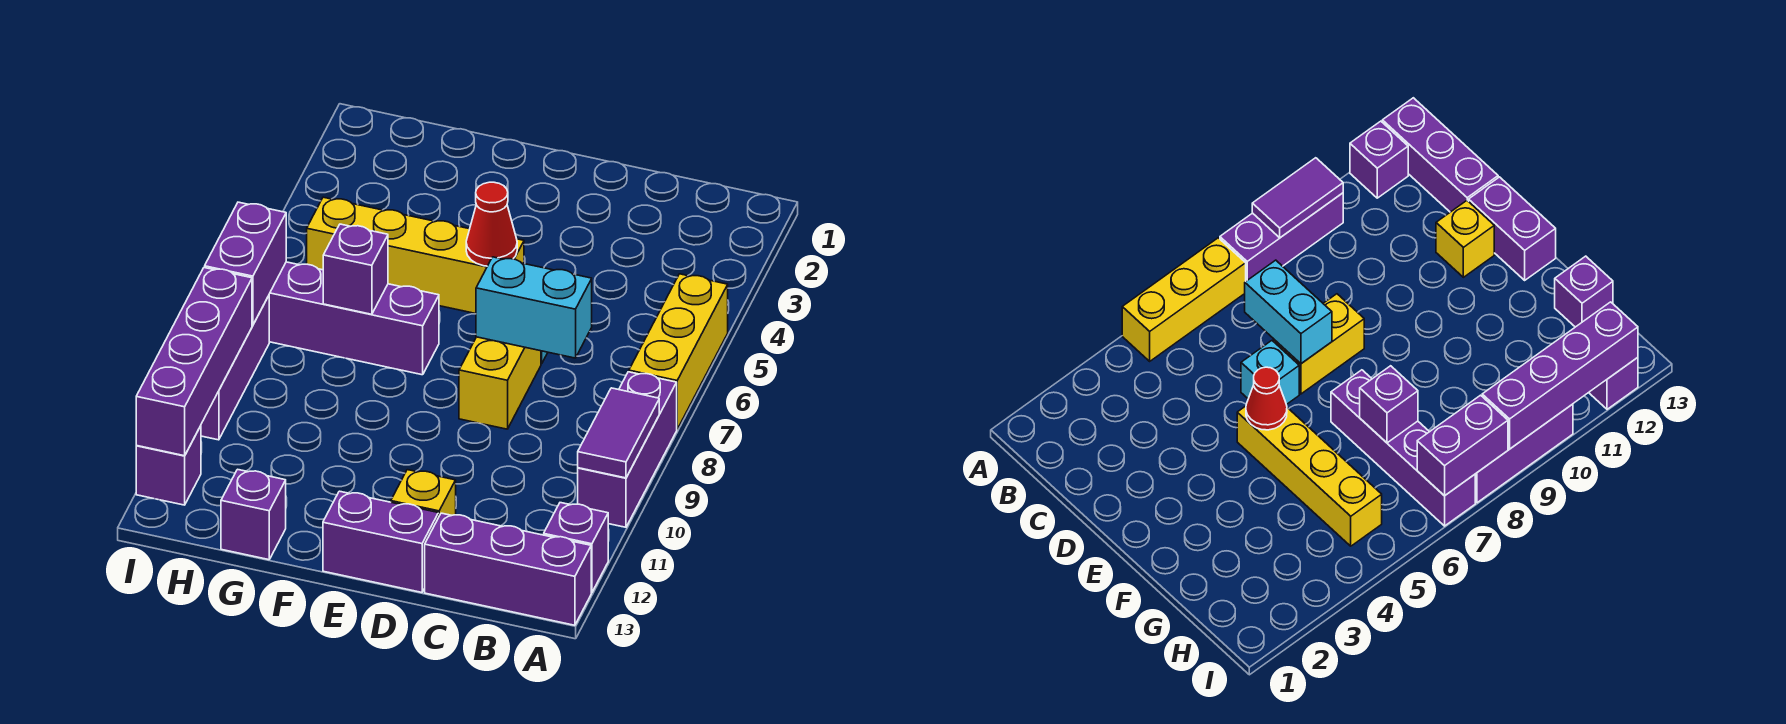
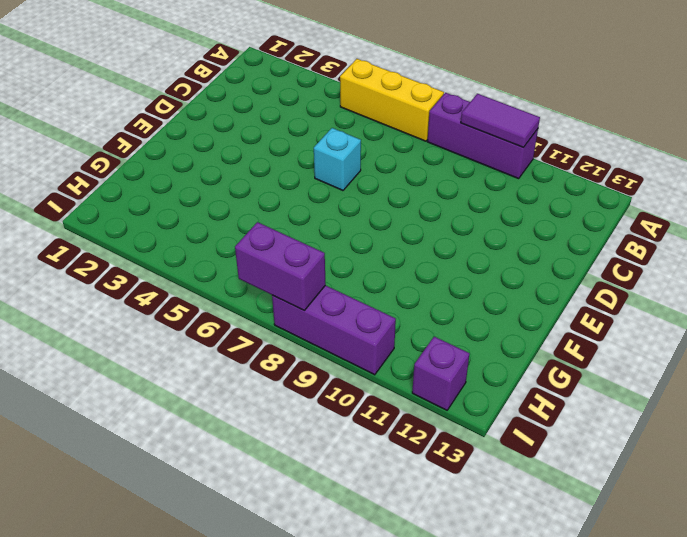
none -> purple 1x1 brick [544,503,608,593]
none -> purple 1x3 brick [425,513,591,625]
none -> yellow 1x2 brick [459,337,541,429]

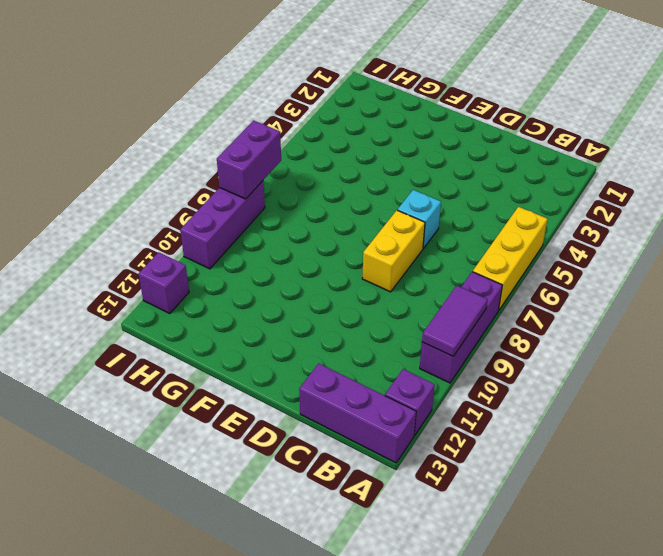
none -> yellow 1x1 brick [391,470,456,517]
none -> purple 1x2 brick [323,491,438,592]
none -> yellow 1x4 brick [307,197,524,314]

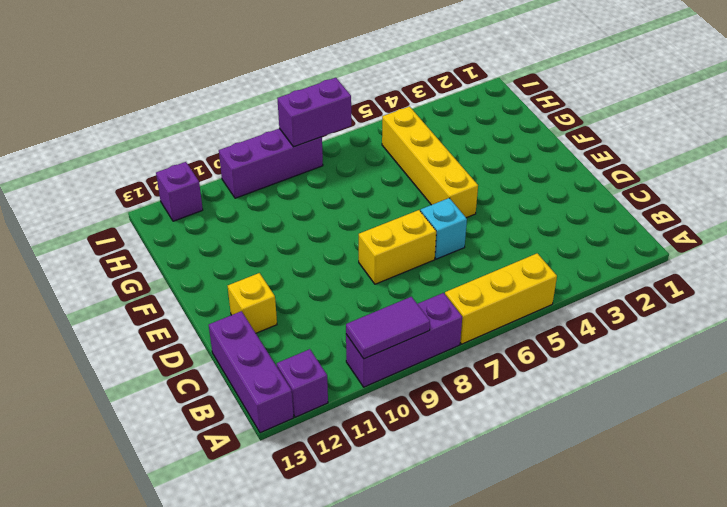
none -> purple 1x2 brick [323,491,438,592]
none -> purple 1x4 brick [269,262,439,375]
none -> purple 1x1 brick [221,469,286,560]

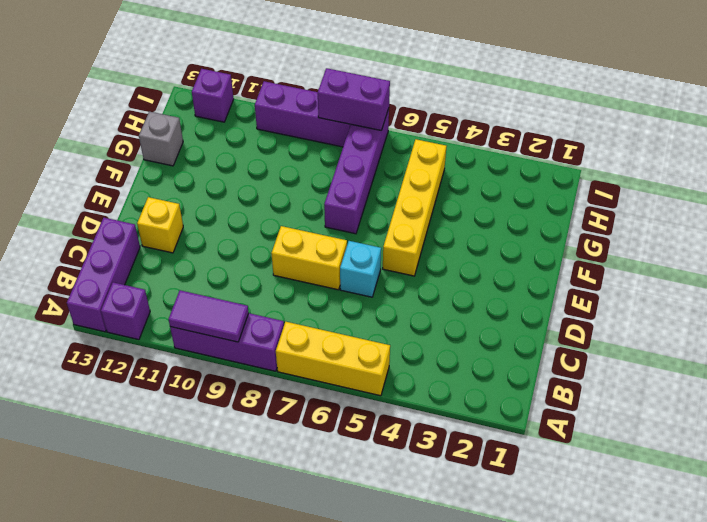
grey 1x1 brick [139,112,183,166] -> purple 1x1 brick [221,469,286,560]
none -> purple 1x2 brick [323,491,438,592]
none -> cyan 1x2 brick [476,257,592,358]
none -> red 1x1 cone [466,182,517,266]

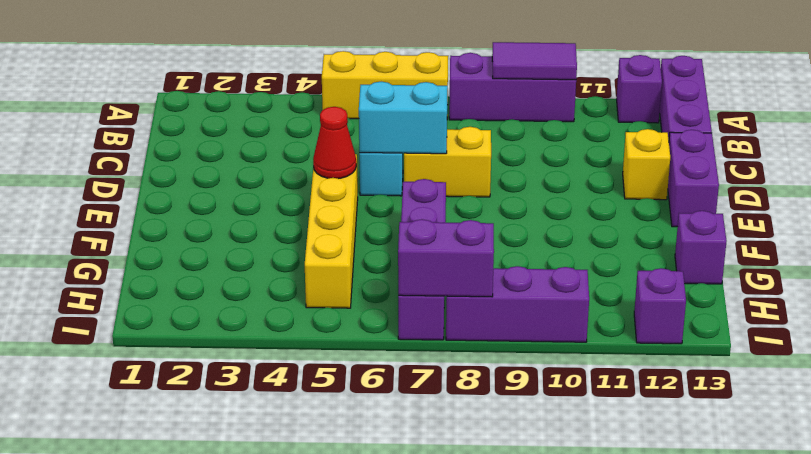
cyan 1x2 brick [359,82,448,154] -> cyan 1x2 brick turned to [476,257,592,358]
none -> purple 1x1 brick [323,224,388,314]
none -> purple 1x4 brick [136,268,252,456]

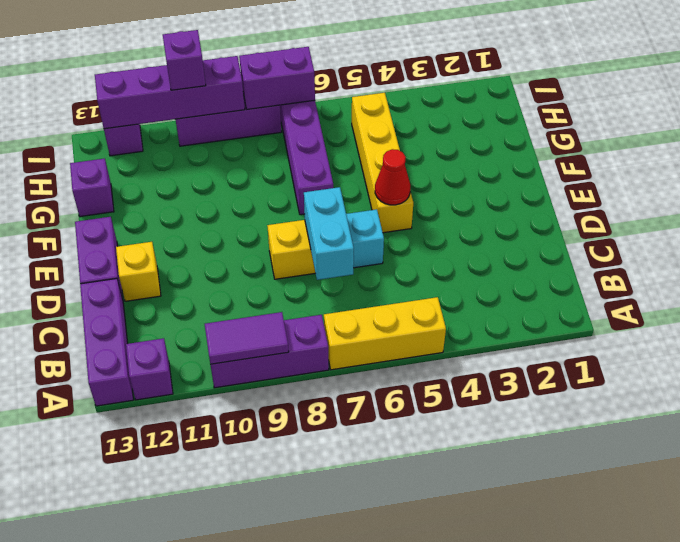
purple 1x1 brick [163,30,206,90] -> purple 1x1 brick moved to [323,224,388,314]

